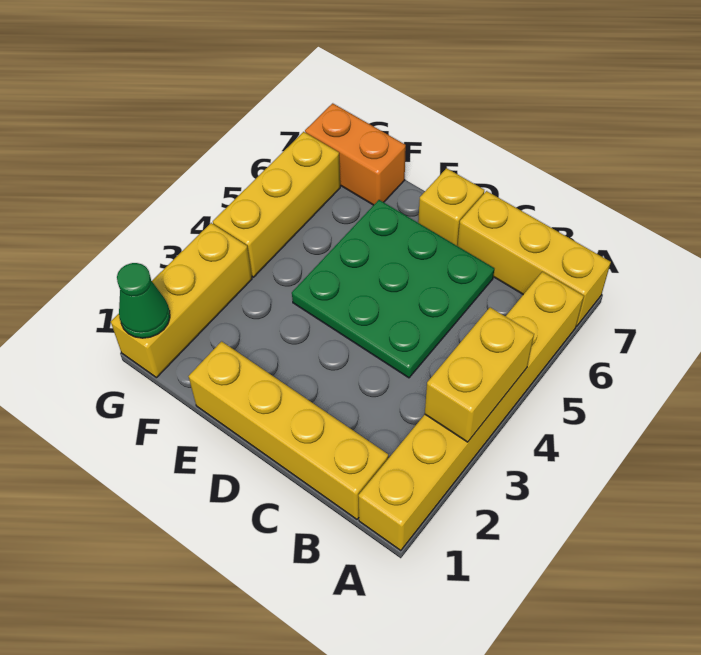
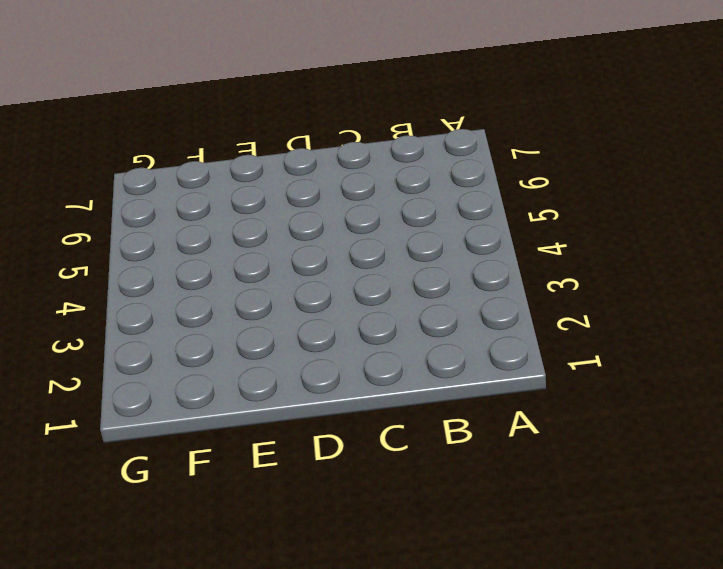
none -> yellow 1x6 brick [358,272,584,551]
none -> yellow 1x3 brick [457,191,611,326]

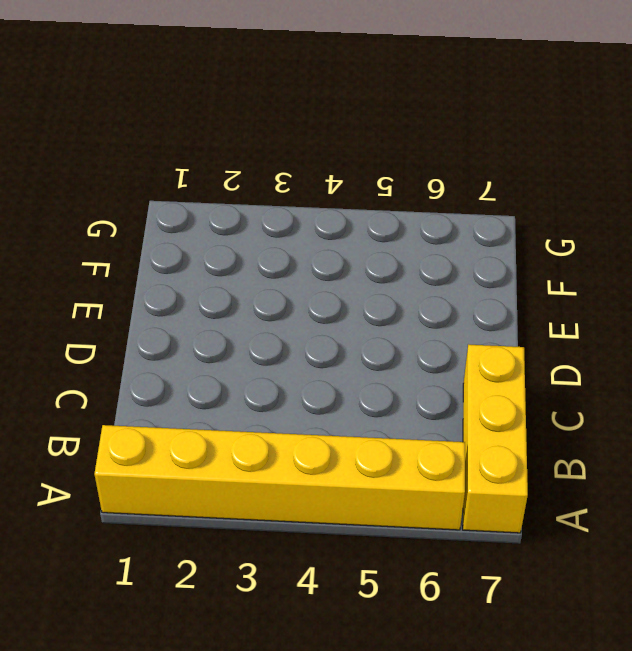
none -> yellow 1x4 brick [188,341,388,519]
none -> green 3x3 plate [292,200,494,378]

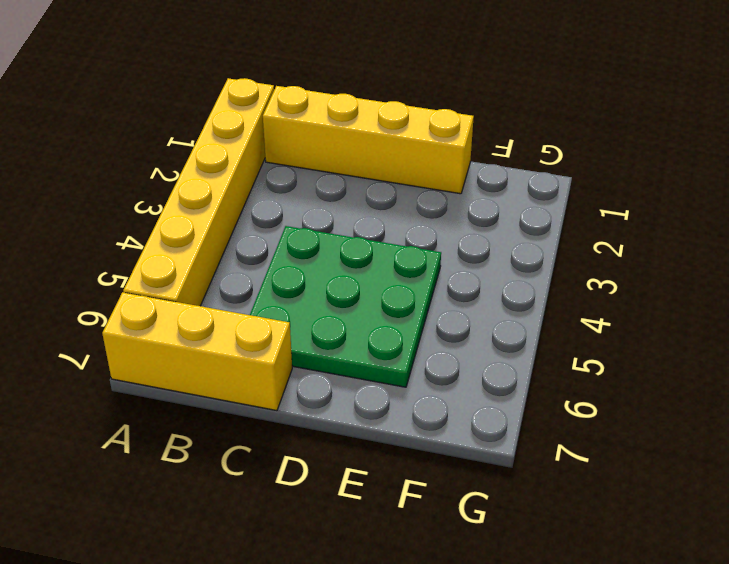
none -> yellow 1x1 brick [418,168,484,246]
none -> orange 1x2 brick [305,103,406,205]

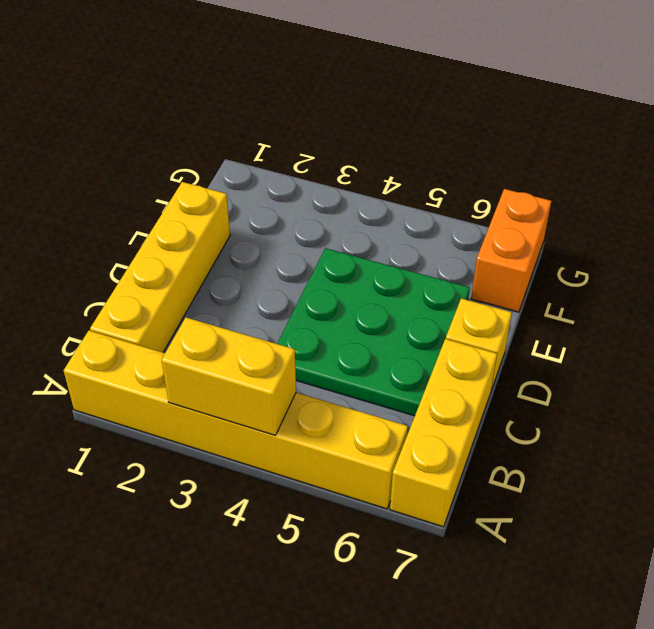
none -> yellow 1x3 brick [111,223,252,378]
none -> yellow 1x3 brick [213,132,340,277]

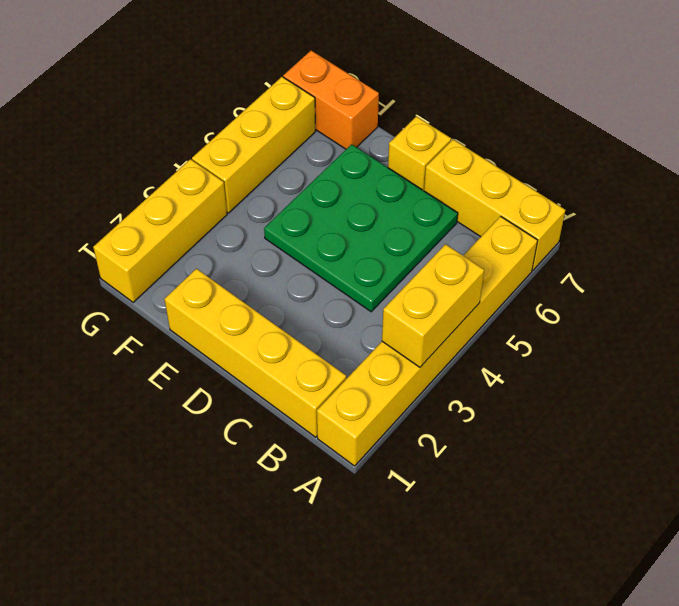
none -> green 1x1 cone [117,263,170,338]

